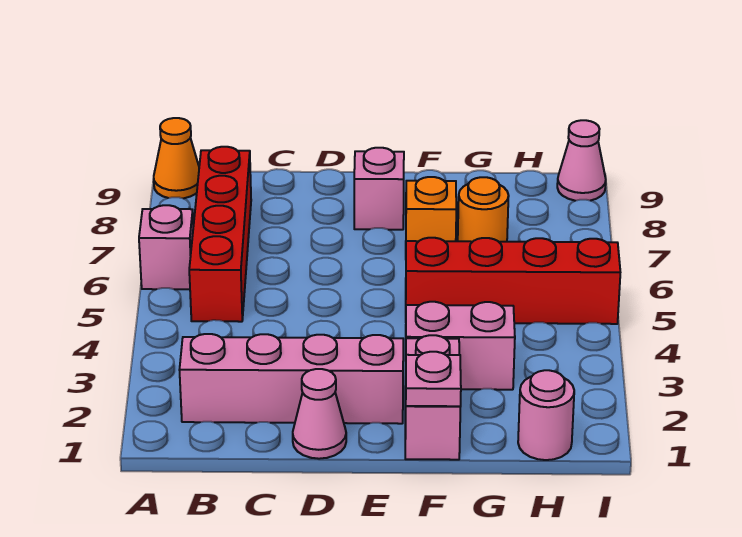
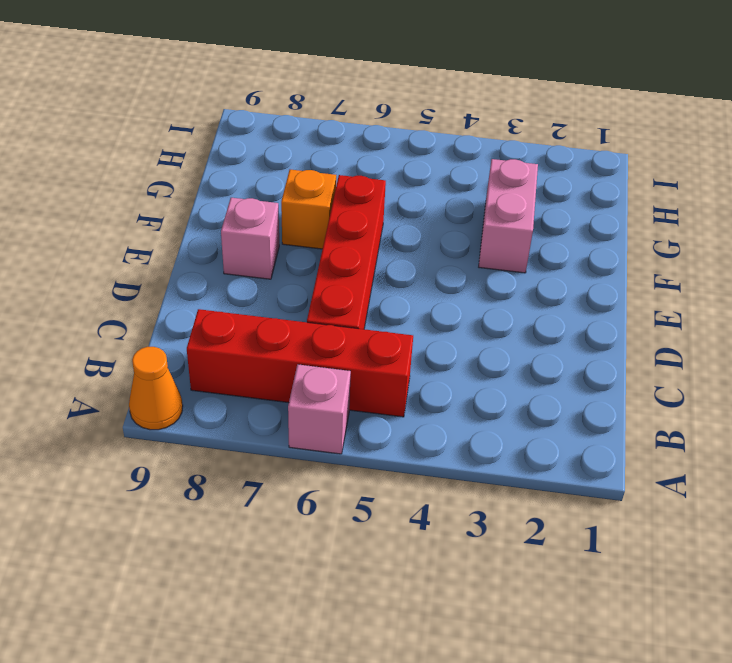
red 1x4 brick [307,175,386,329] -> red 1x4 brick moved to [406,238,620,324]
none -> pink 1x4 brick [180,334,403,424]
none -> pink 1x1 cone [293,369,346,459]
none -> pink 1x2 brick [405,335,460,460]

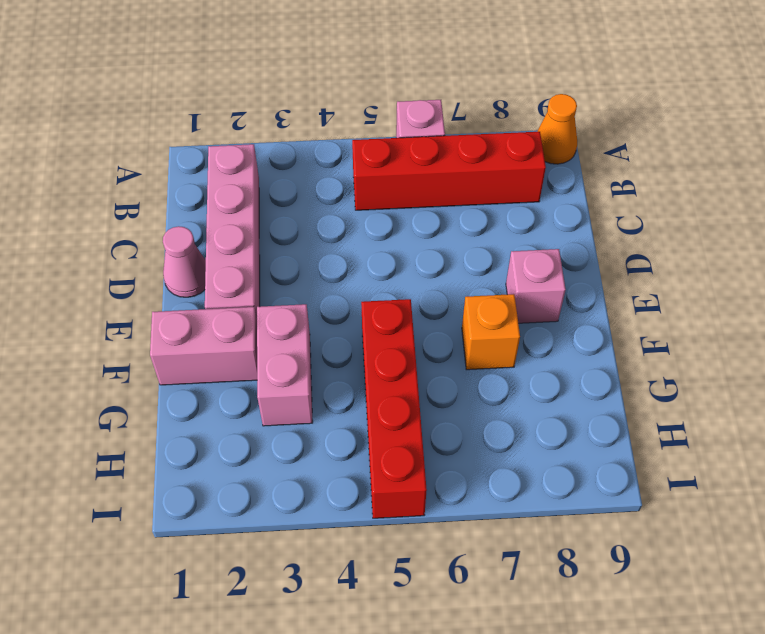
none -> orange 1x1 round brick [458,177,509,242]
none -> pink 1x1 round brick [518,370,574,460]
none -> pink 1x1 cone [557,120,606,201]

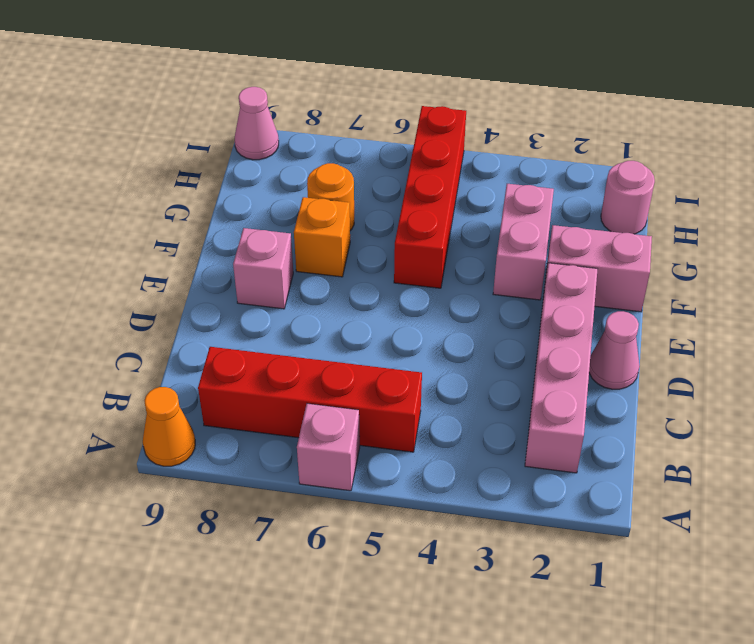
none -> pink 1x1 plate [406,352,461,406]

